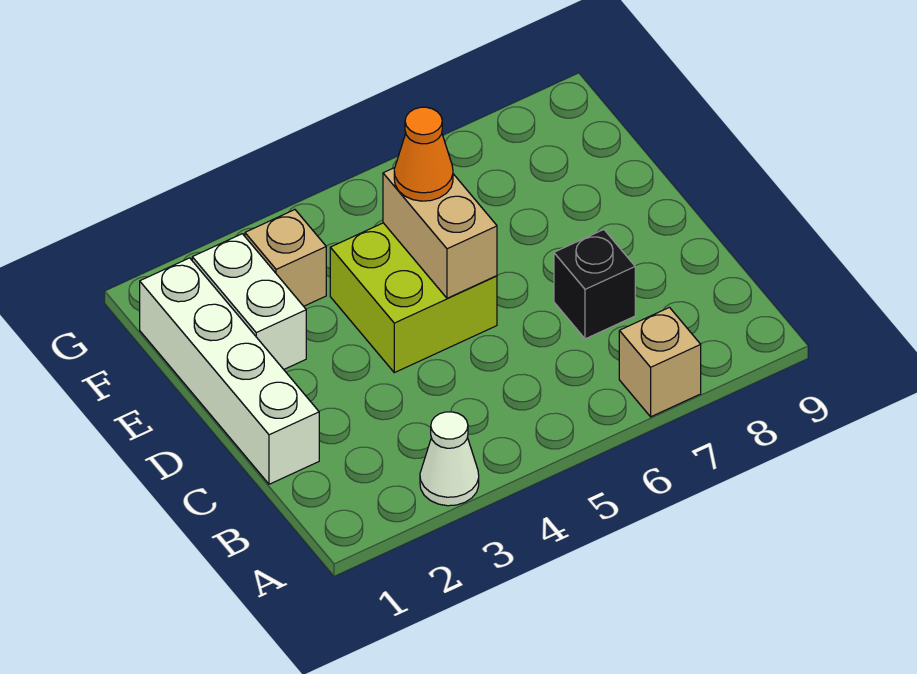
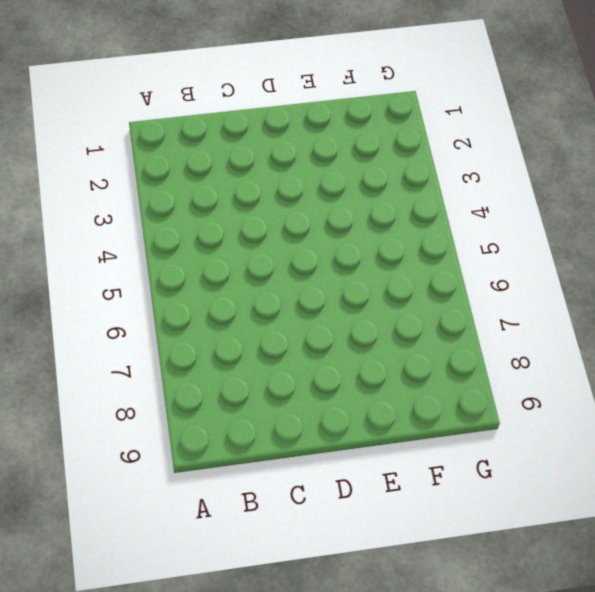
none -> white 1x1 cone [420,412,479,506]
none -> tan 1x1 brick [619,307,701,417]

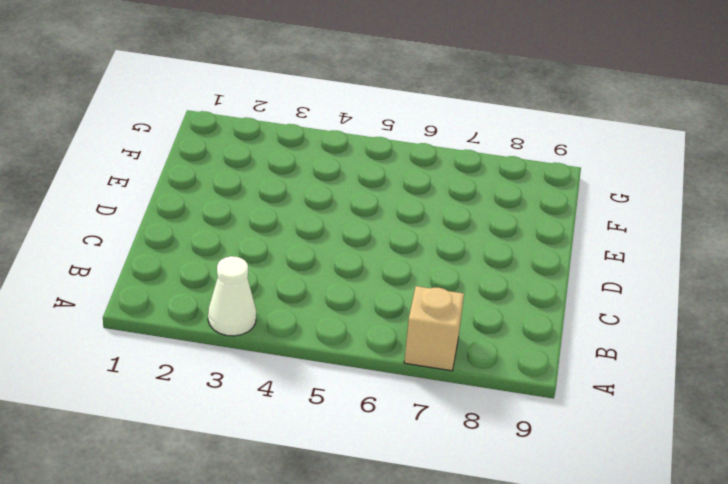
none -> white 1x4 brick [140,258,319,484]
none -> black 1x1 brick [554,230,635,339]

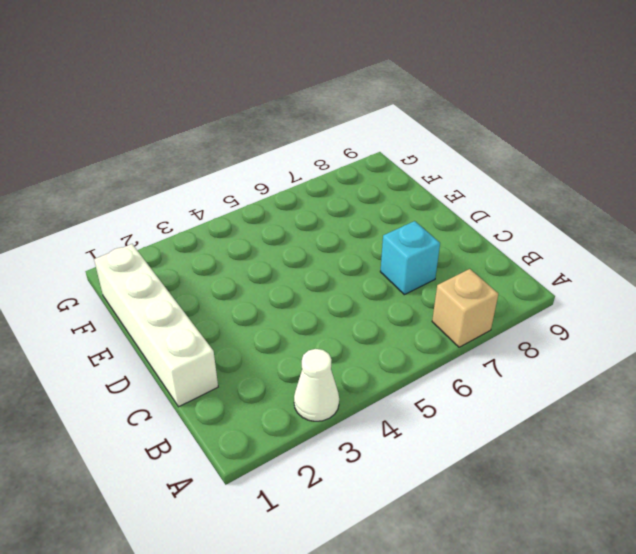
cyan 1x1 brick [380,221,440,295] -> black 1x1 brick [554,230,635,339]
none -> lime 2x2 brick [330,223,497,373]
none -> white 1x2 brick [192,234,306,369]

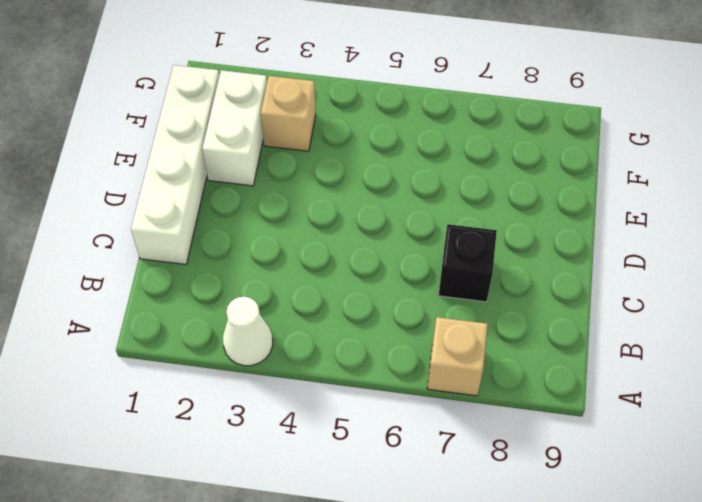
none -> lime 2x2 brick [330,223,497,373]
none -> tan 1x2 brick [383,168,497,298]

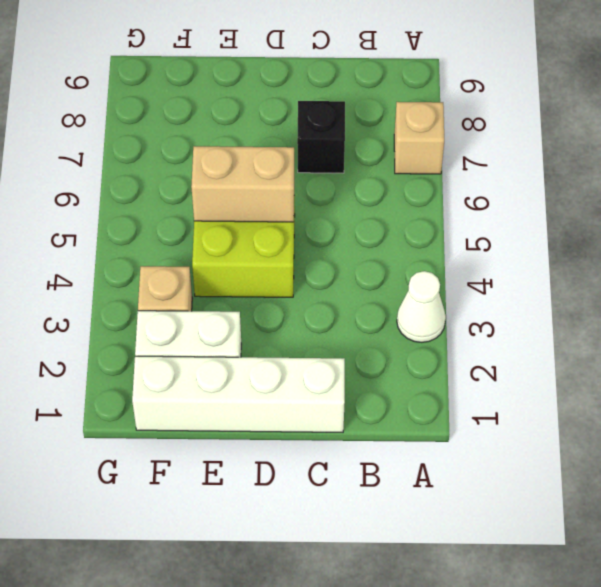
none -> orange 1x1 cone [394,107,453,201]

